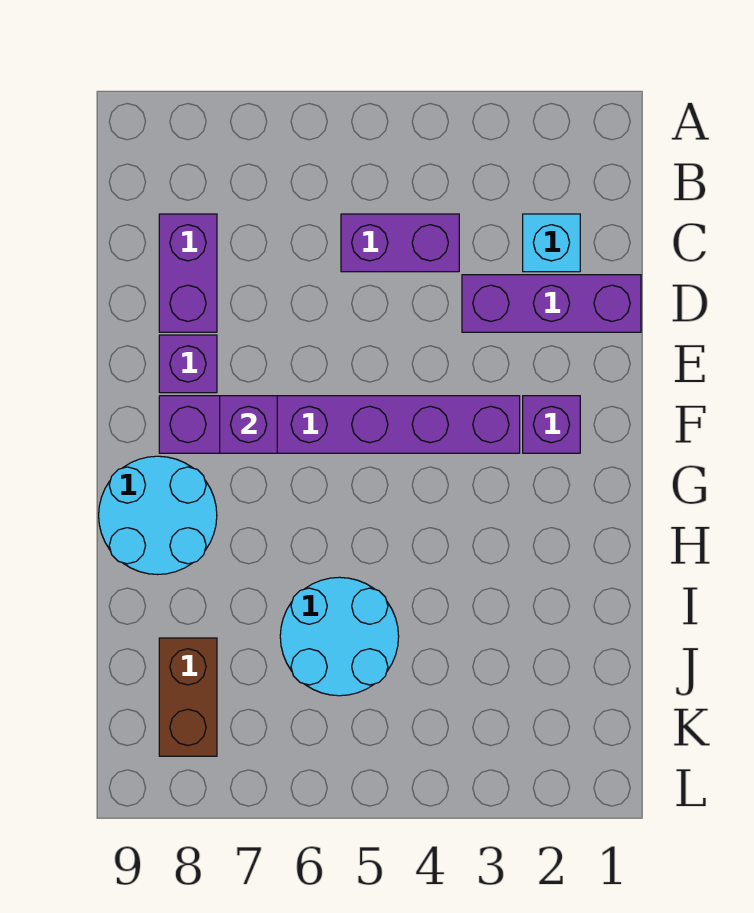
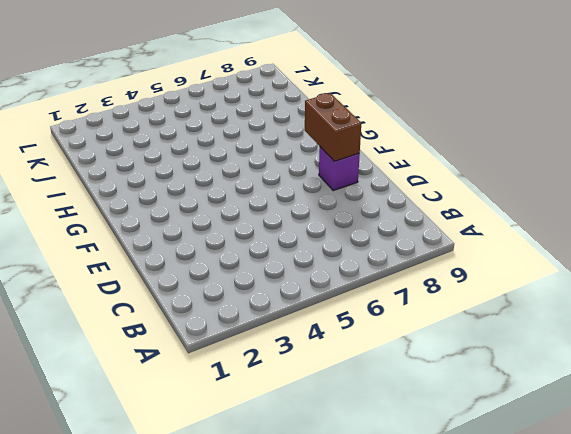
brown 1x2 brick [305,93,361,161] -> brown 1x2 brick moved to [159,638,217,756]
none -> cyan 1x1 brick [523,214,580,272]
none -> purple 1x2 brick [341,214,459,272]

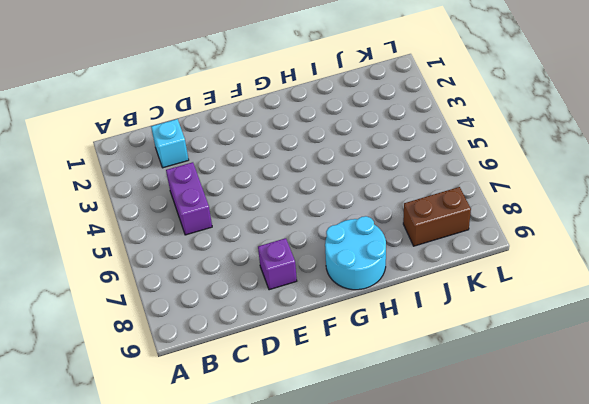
none -> purple 1x2 brick [159,214,217,332]
none -> purple 1x3 brick [462,275,641,332]

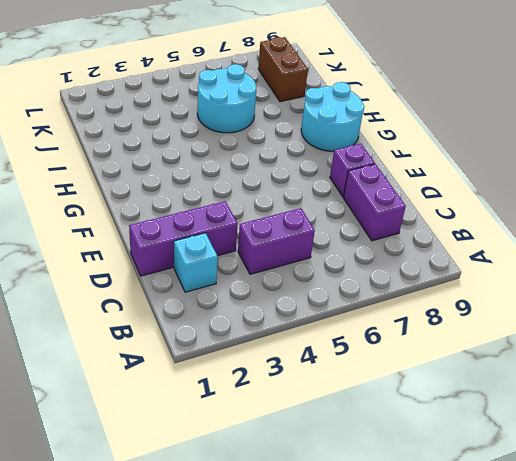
none -> purple 1x1 brick [523,396,580,453]
none -> purple 1x6 brick [159,396,520,453]

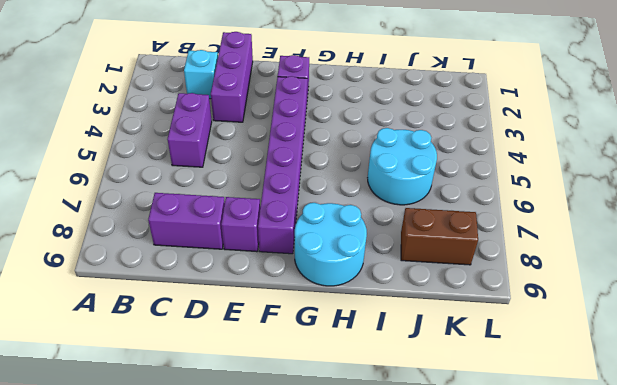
none -> purple 1x1 brick [220,396,277,453]

